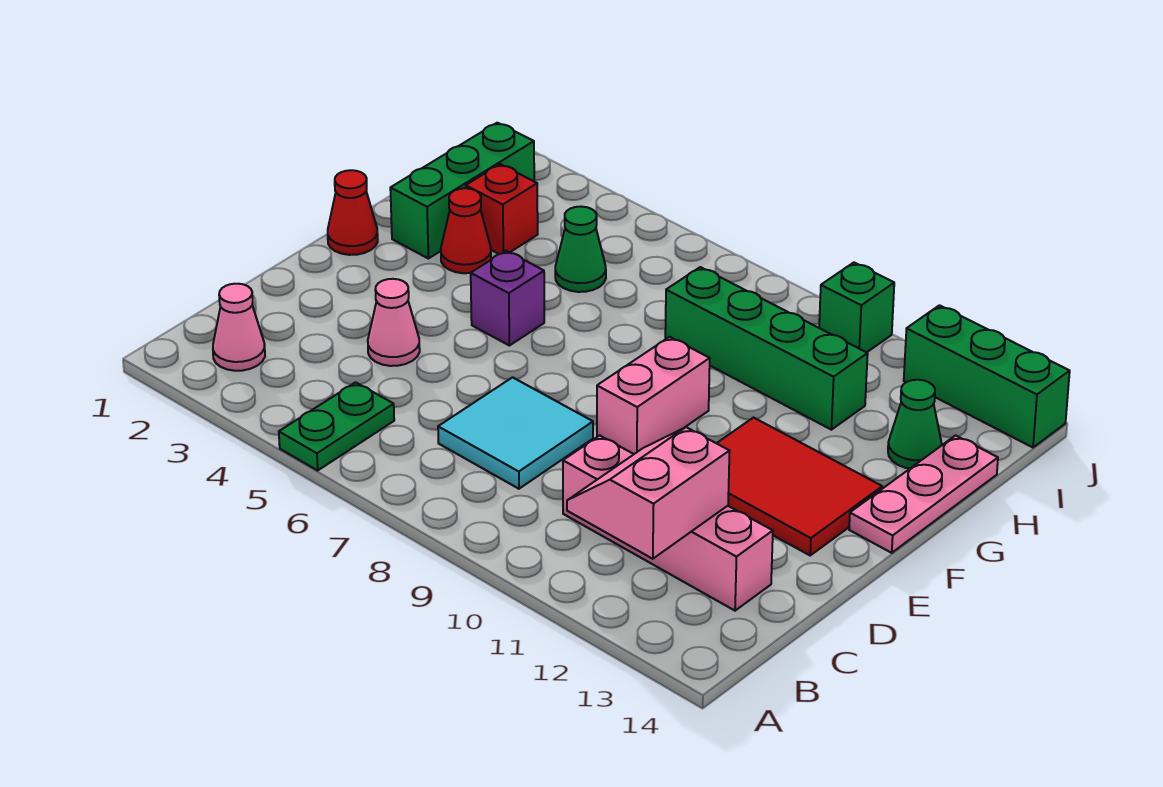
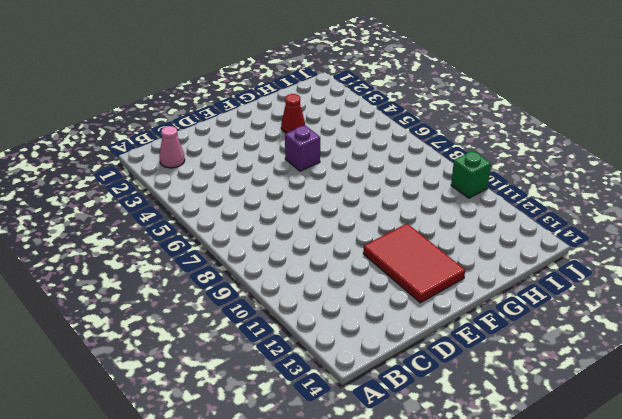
none -> green 1x2 plate [279,382,394,470]
none -> cyan 2x2 tile [438,377,593,489]
none -> pink 1x4 brick [563,435,773,611]

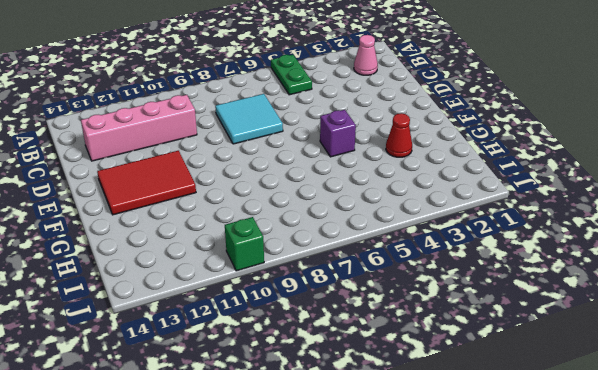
none -> pink 1x1 cone [368,279,420,366]
none -> pink 1x2 brick [597,337,710,454]
none -> red 1x1 cone [328,170,378,255]

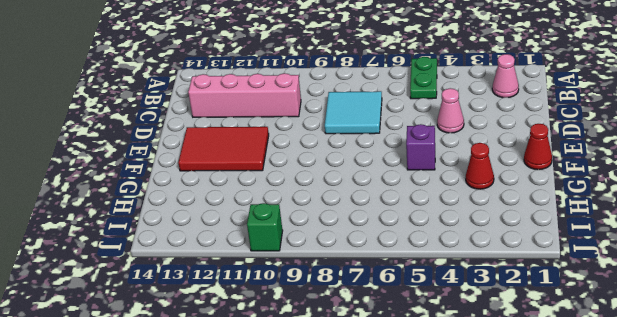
none -> pink 1x2 brick [597,337,710,454]
none -> pink 1x3 plate [849,435,998,553]
none -> green 1x3 brick [390,123,534,258]

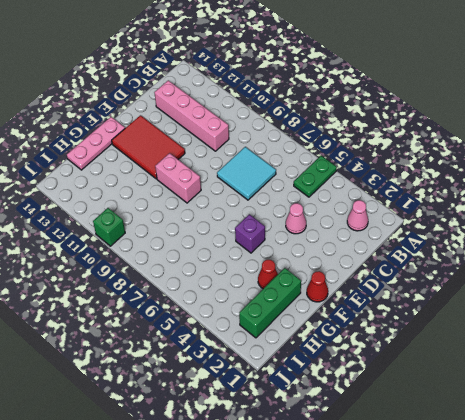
pink 1x2 brick [155,153,201,203] -> pink 1x2 brick turned to [597,337,710,454]
none -> red 1x1 brick [466,164,538,254]
none -> green 1x1 cone [555,207,606,292]
none -> green 1x4 brick [665,267,868,430]

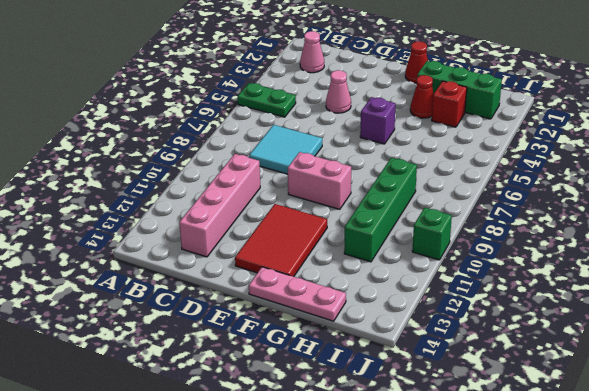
none -> green 1x1 cone [555,207,606,292]
none -> green 1x1 cone [888,380,942,468]
none -> green 1x3 brick [904,305,1070,447]

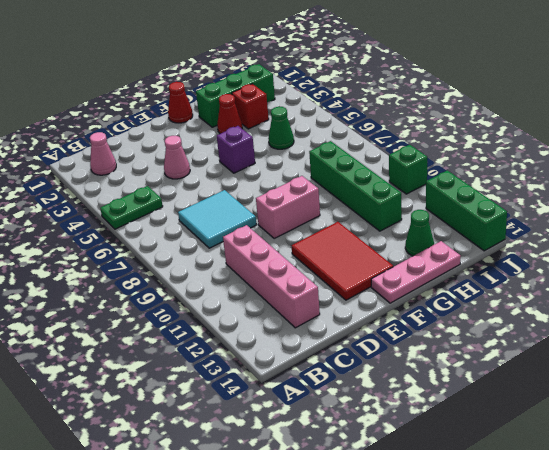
none -> pink 2x2 slope [567,427,730,559]

